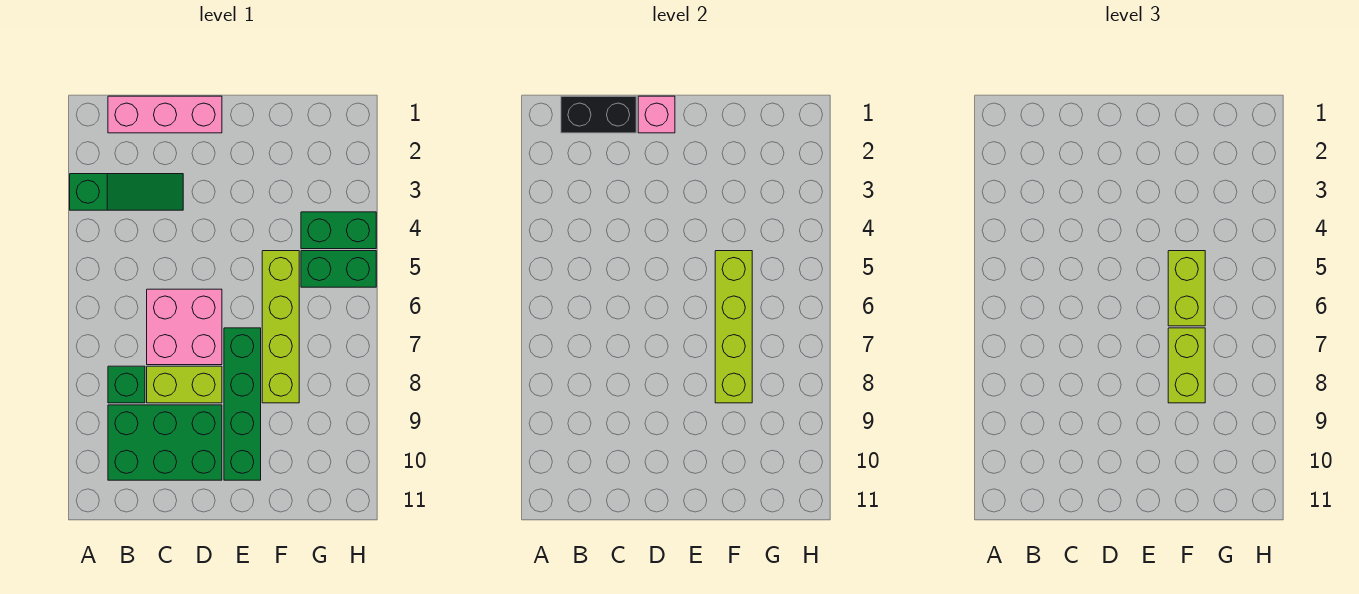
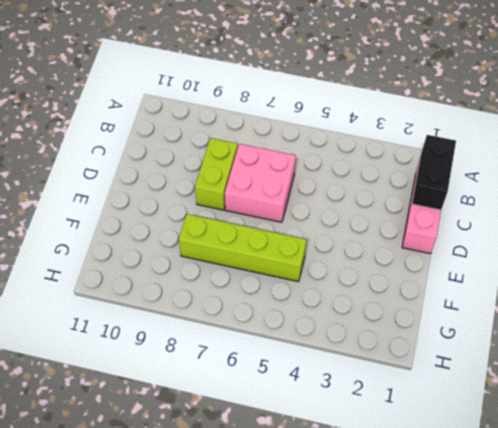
none -> green 1x3 slope [70,174,183,210]
none -> green 1x1 brick [108,366,145,403]
none -> green 2x3 brick [108,405,222,480]

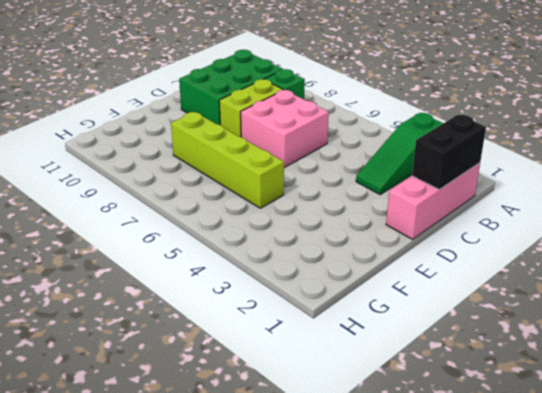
none -> green 1x4 brick [224,328,261,480]
none -> green 1x2 brick [301,212,376,249]
none -> green 1x2 brick [301,251,376,287]

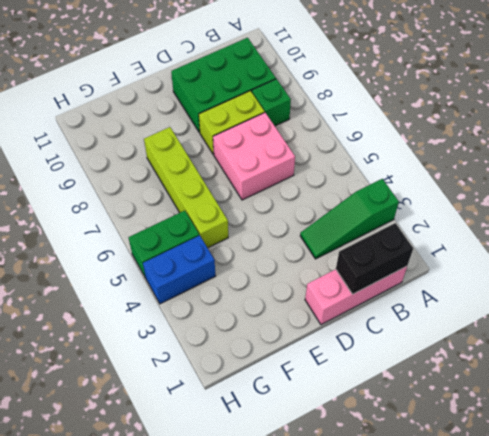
blue 1x2 brick [143,235,216,304] -> green 1x2 brick [301,212,376,249]
none -> green 1x4 brick [224,328,261,480]
none -> pink 1x1 brick [638,96,675,133]
none -> lime 1x4 brick [715,251,752,403]

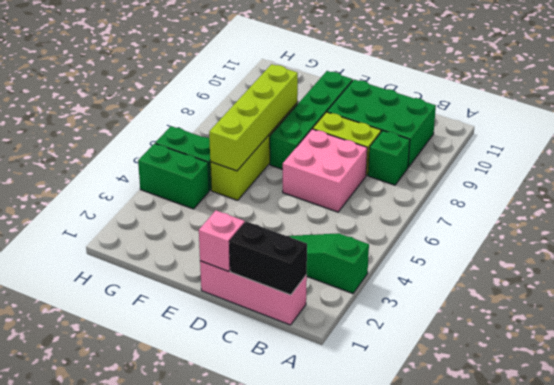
none -> lime 1x2 brick [1168,251,1205,326]
none -> lime 1x2 brick [1168,328,1205,403]

